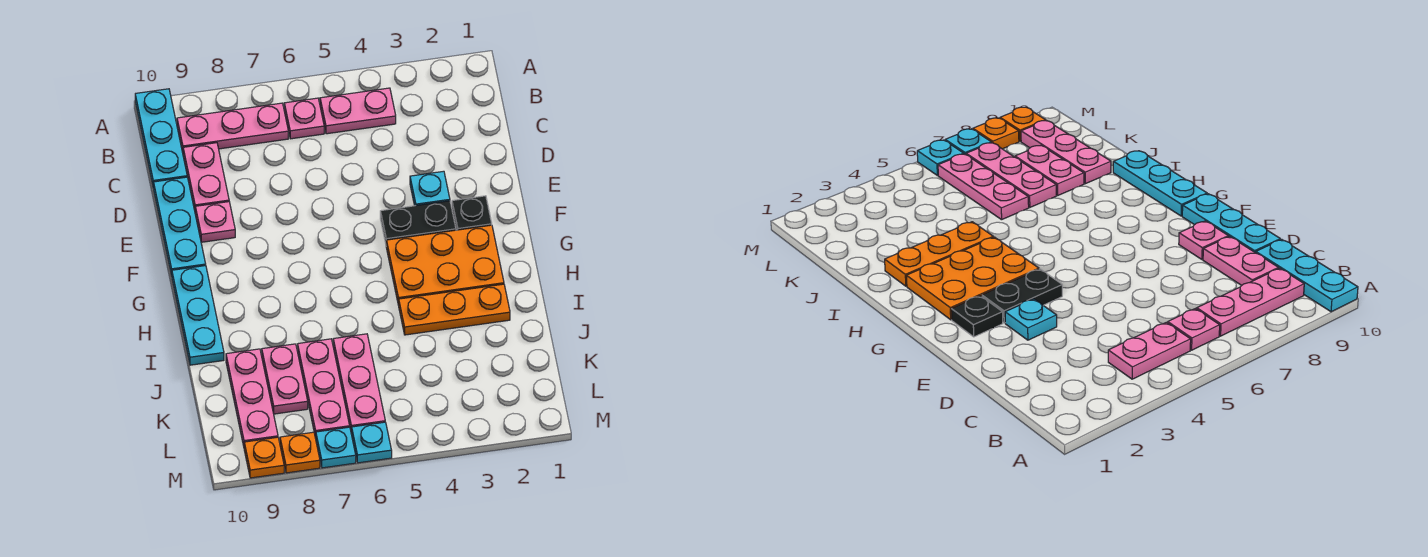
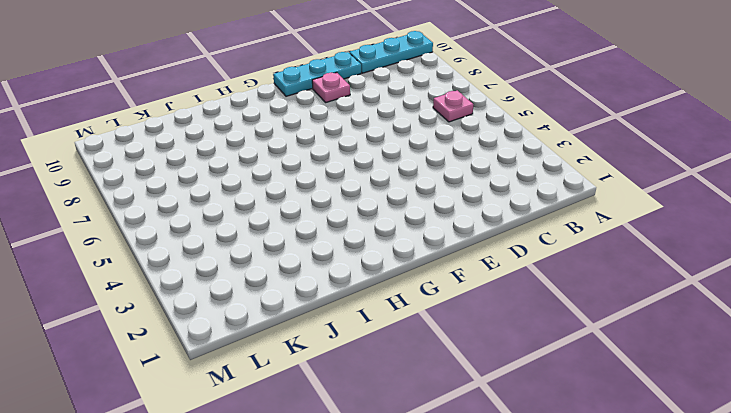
none -> pink 1x2 plate [320,88,396,134]
none -> pink 1x3 plate [177,103,288,152]
none -> pink 1x2 plate [183,143,229,210]

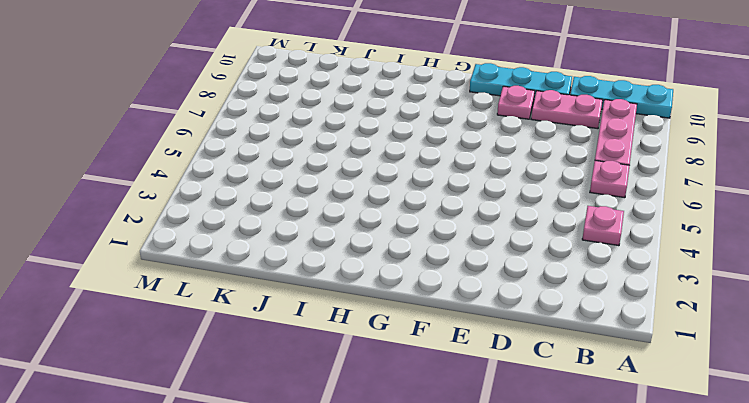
pink 1x1 plate [582,206,624,246] -> pink 1x2 plate [320,88,396,134]
none -> cyan 1x1 plate [410,171,450,206]
none -> black 1x1 plate [452,196,492,230]
none -> black 1x2 plate [380,201,456,243]

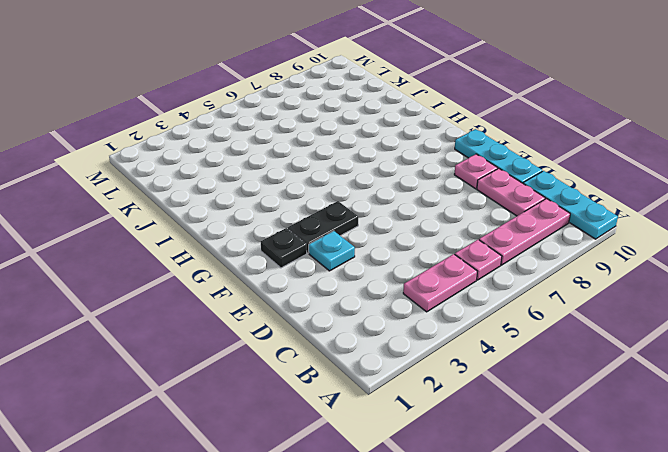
none -> orange 2x3 plate [386,225,504,305]
none -> cyan 1x3 plate [172,266,224,365]
none -> orange 1x3 plate [399,284,510,335]

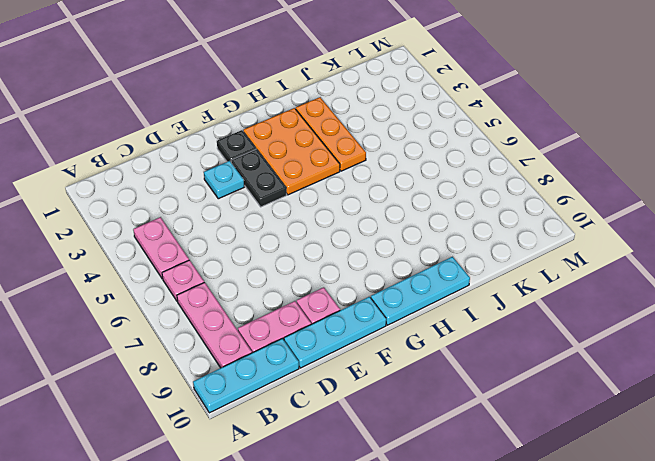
none -> pink 1x3 plate [333,334,385,433]
none -> pink 1x3 plate [298,339,350,438]
none -> pink 1x2 plate [262,344,308,414]

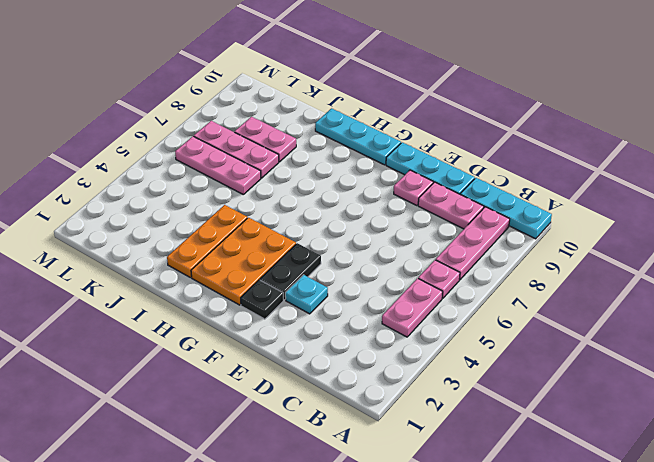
none -> pink 1x3 plate [226,349,278,446]
none -> cyan 1x1 plate [351,422,392,463]
none -> cyan 1x1 plate [316,427,356,468]

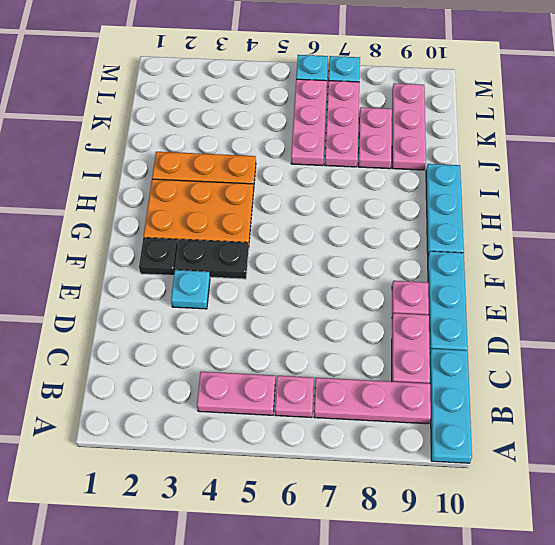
none -> orange 1x1 plate [280,432,320,473]
none -> orange 1x1 plate [244,437,284,478]

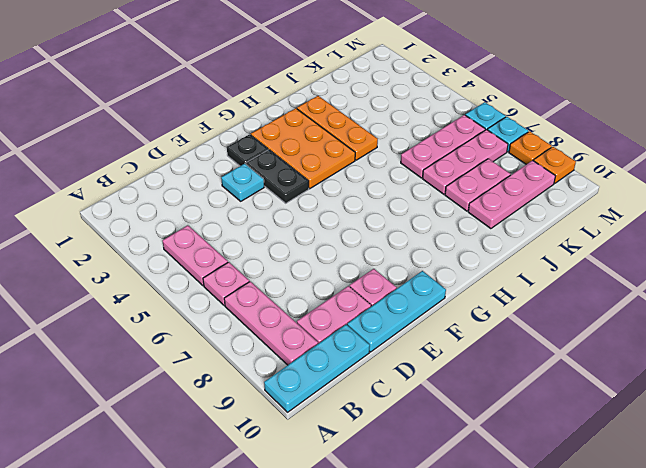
none -> cyan 1x3 plate [172,266,224,365]

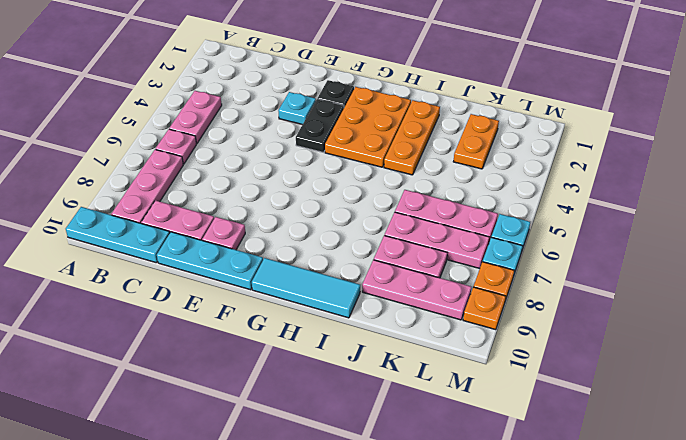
cyan 1x3 tile [252,258,360,318] -> cyan 1x3 plate [172,266,224,365]
orange 1x2 plate [453,114,499,169] -> none

